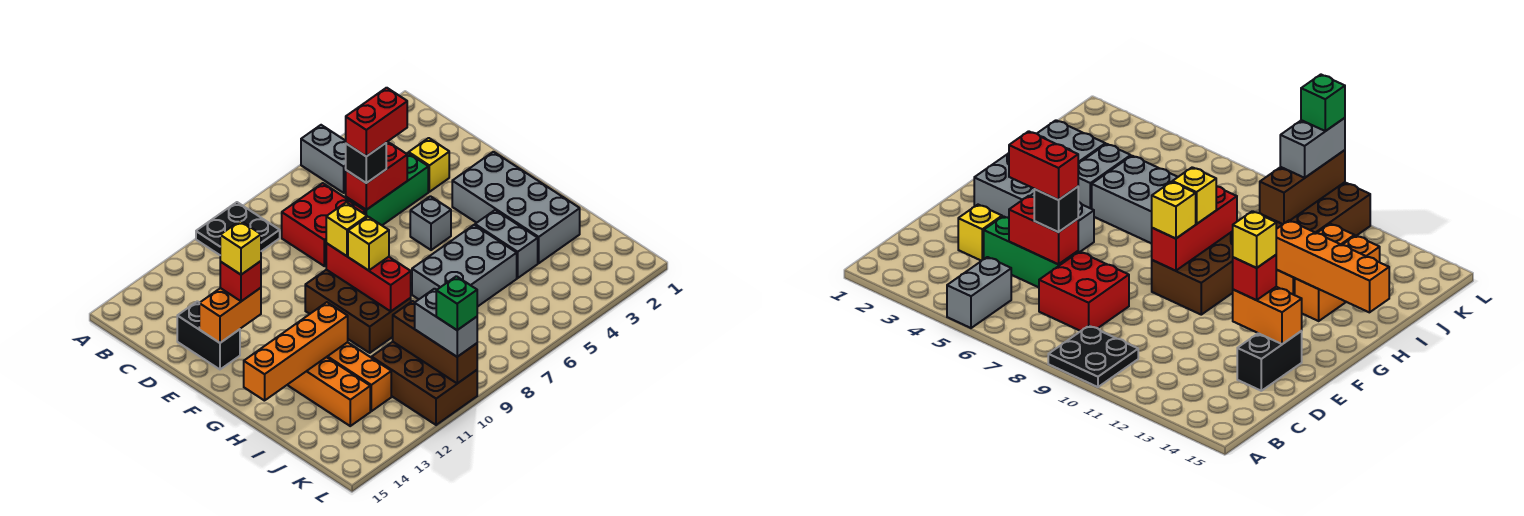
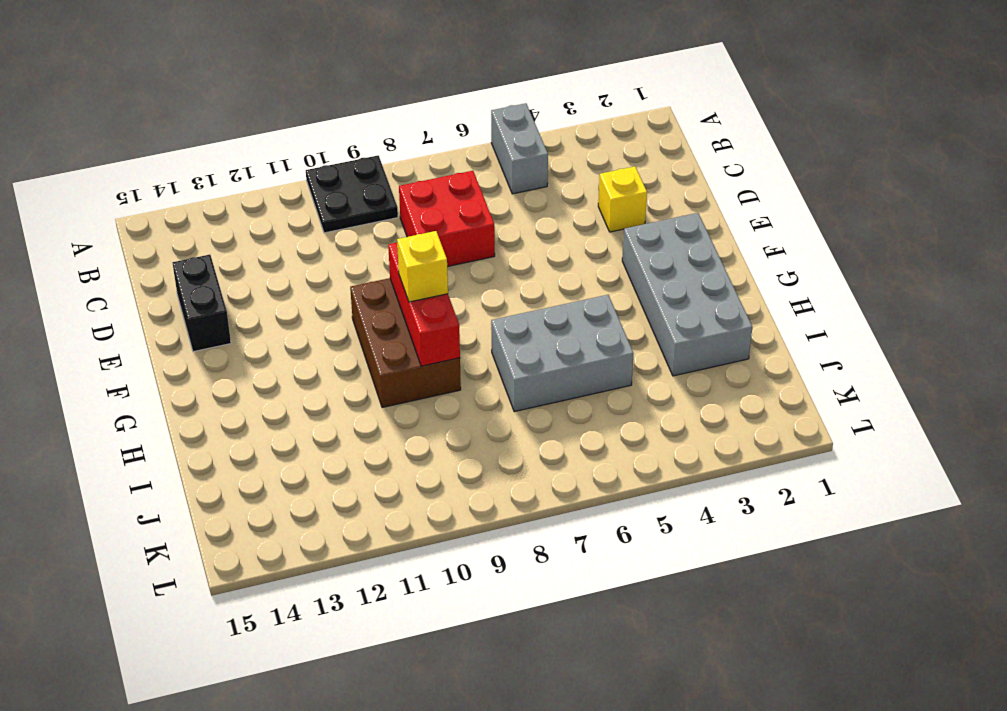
none -> green 1x3 brick [346,153,428,225]
none -> grey 1x1 brick [410,196,451,250]
none -> grey 1x2 brick [475,210,538,278]

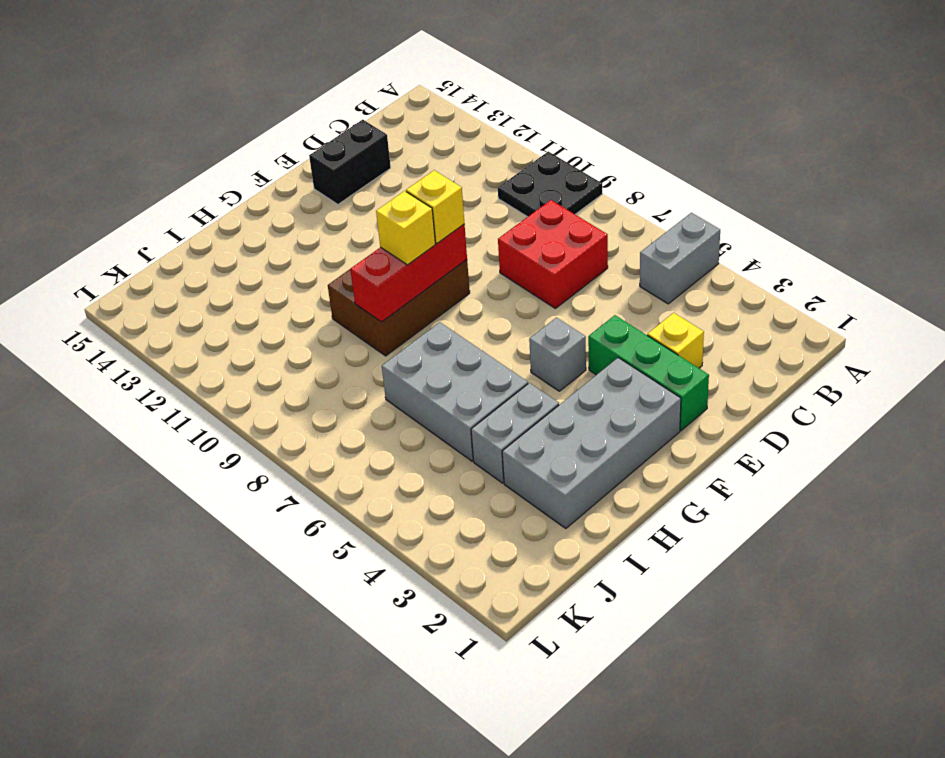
green 1x3 brick [588,315,709,431] -> green 1x3 brick moved to [346,153,428,225]
none -> orange 1x3 brick [327,342,391,411]
none -> orange 1x3 brick [288,357,370,426]
none -> brown 2x3 brick [372,342,477,425]

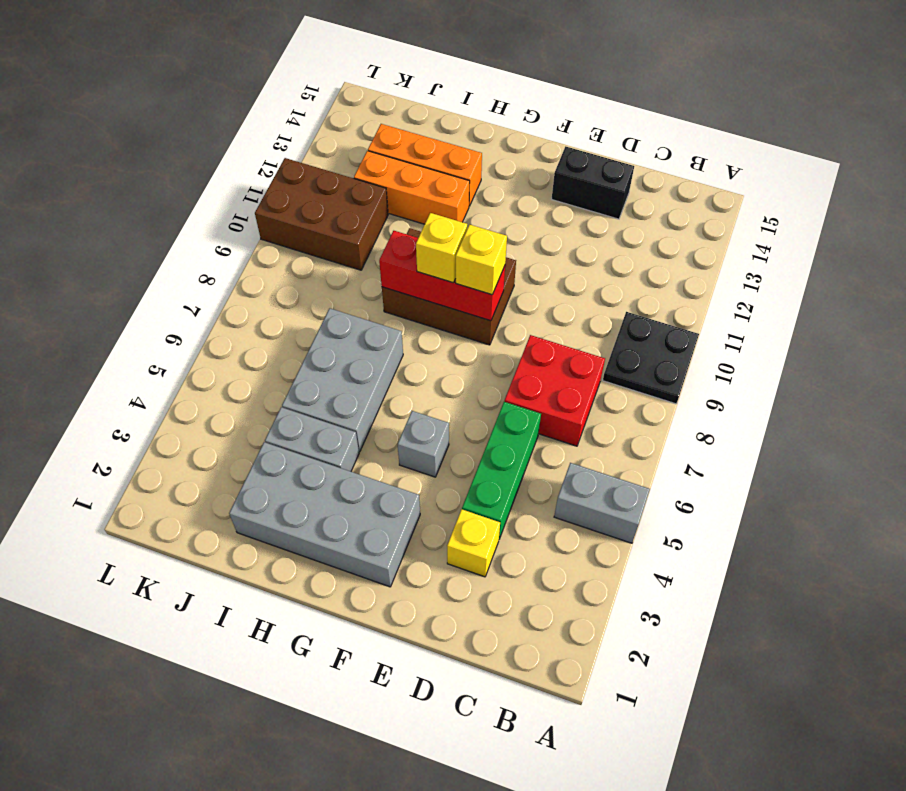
none -> red 1x2 brick [346,142,407,210]
none -> orange 1x2 brick [199,288,261,343]
none -> orange 1x4 brick [244,302,348,401]

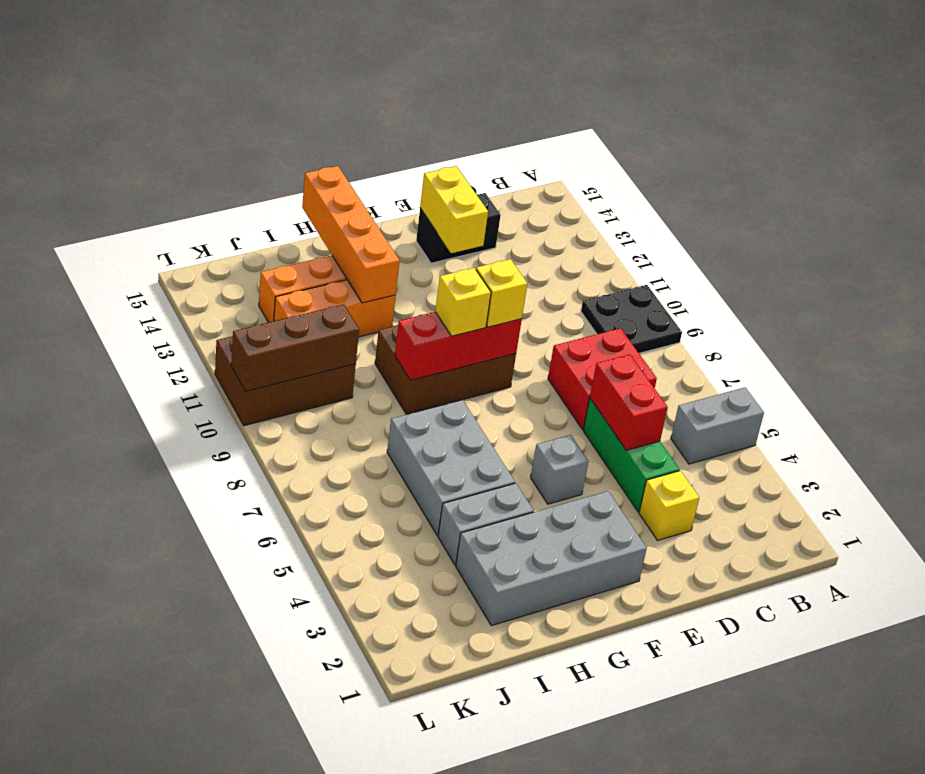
yellow 1x2 brick [420,166,488,253] -> orange 1x2 brick [199,288,261,343]
none -> black 1x1 brick [346,143,386,183]
none -> red 1x1 brick [220,261,261,301]
none -> grey 1x2 brick [415,289,477,357]

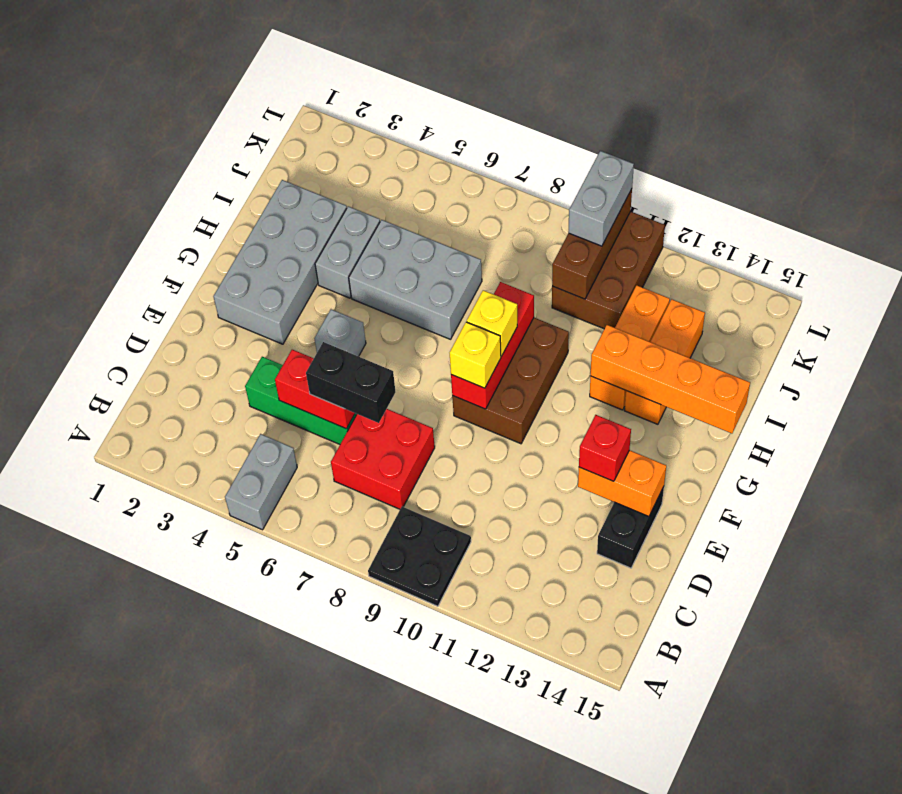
black 1x2 brick [306,342,395,423] -> black 1x1 brick [346,143,386,183]
none -> yellow 1x1 brick [409,138,449,192]
none -> red 1x2 brick [346,88,407,156]
none -> yellow 1x1 brick [220,221,261,275]

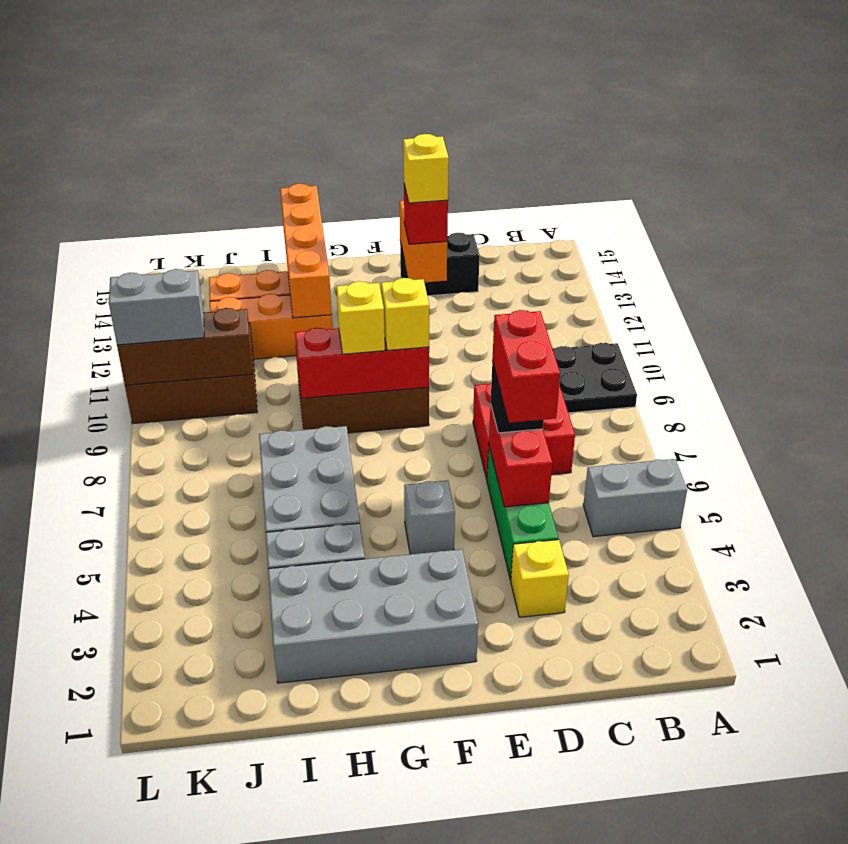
none -> green 1x1 brick [436,276,477,330]

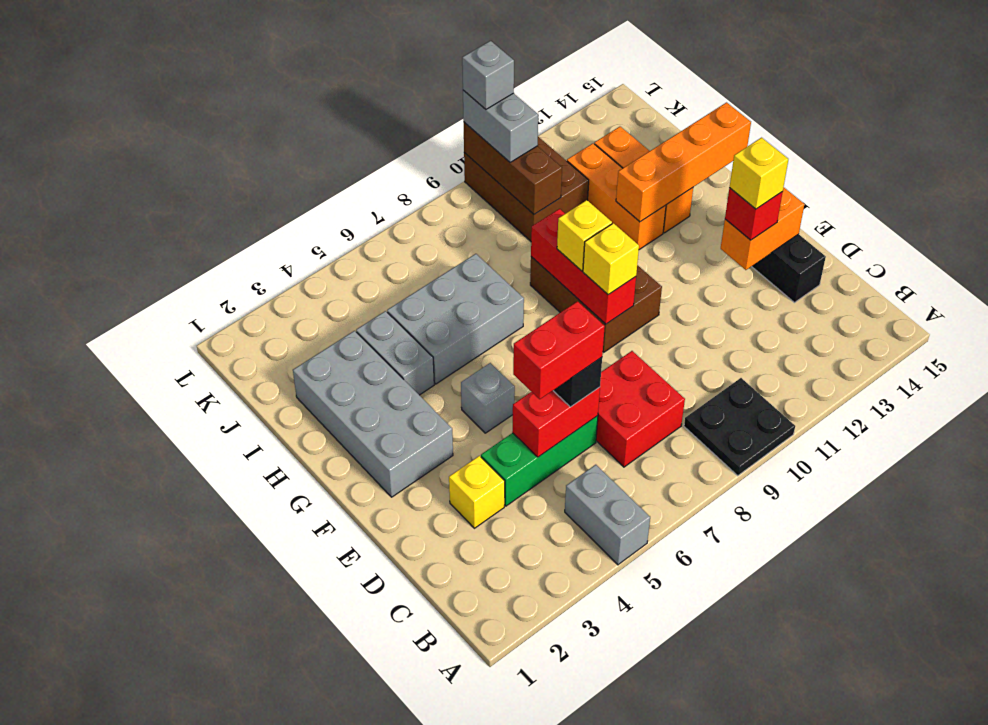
grey 1x1 brick [462,41,514,109] -> green 1x1 brick [436,276,477,330]

